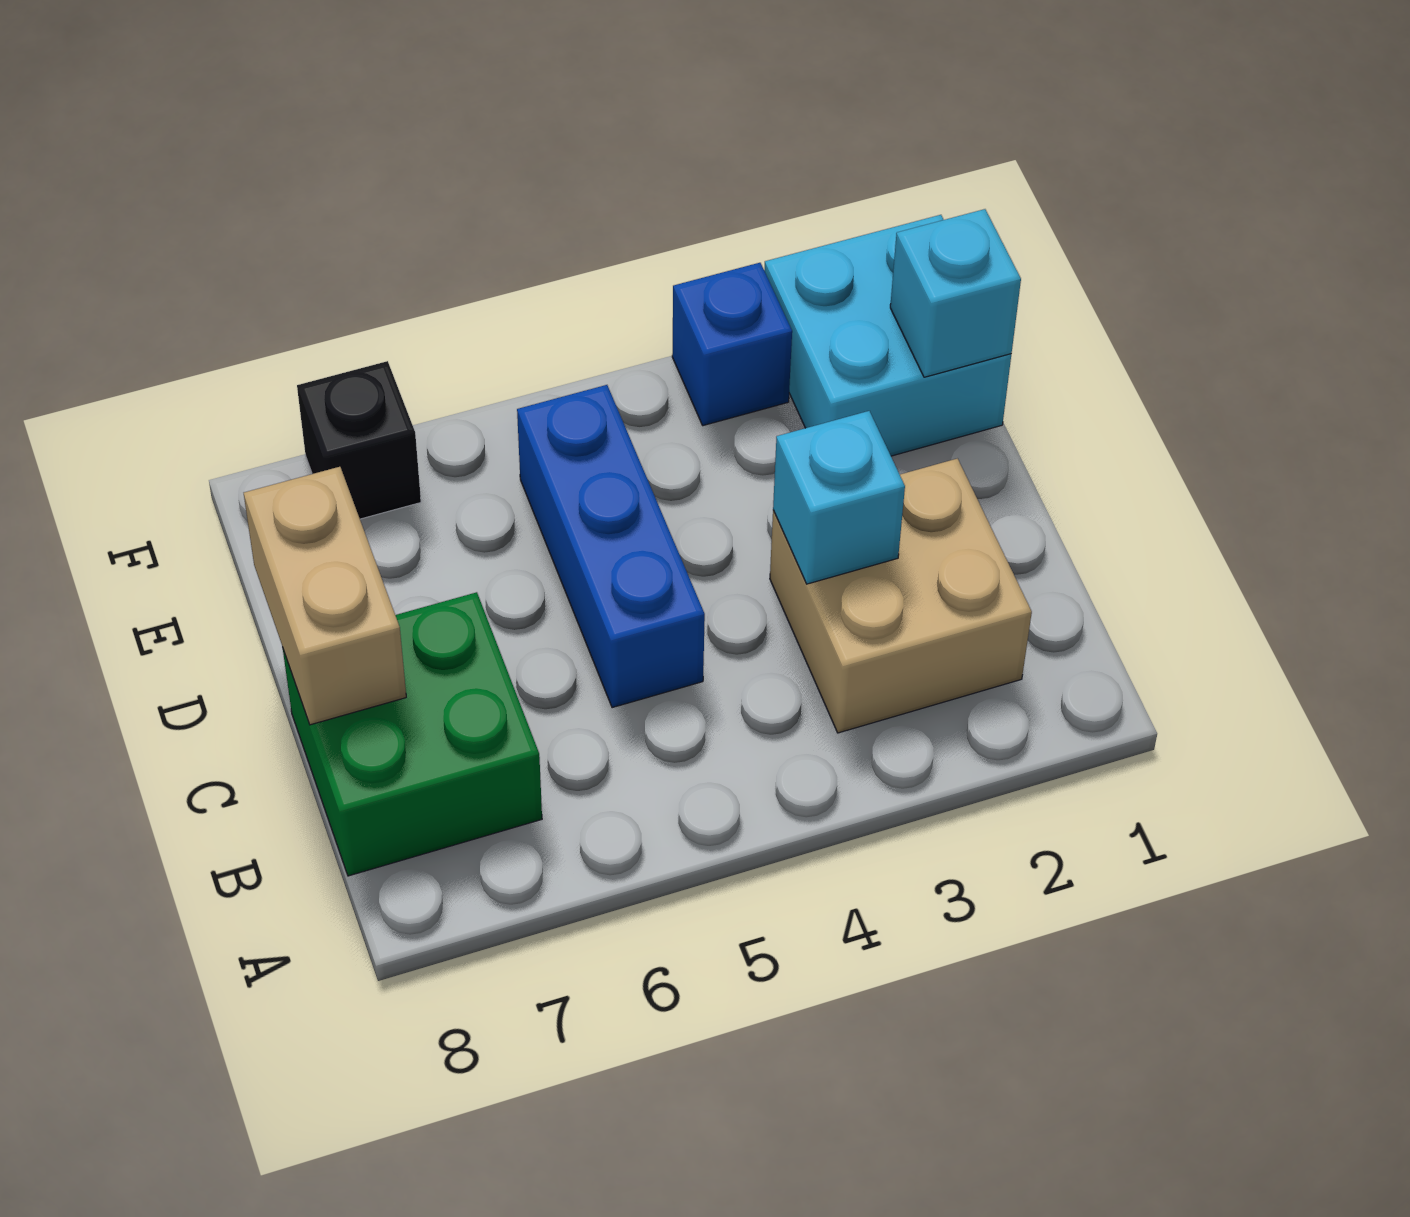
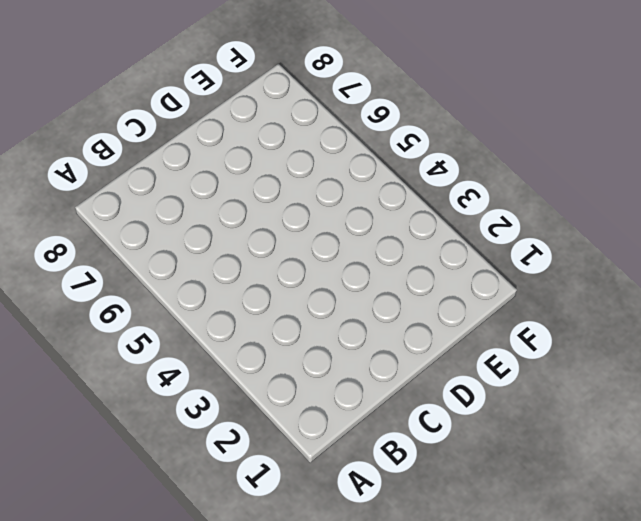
none -> tan 2x2 brick [770,459,1032,733]
none -> green 2x2 brick [283,592,542,876]

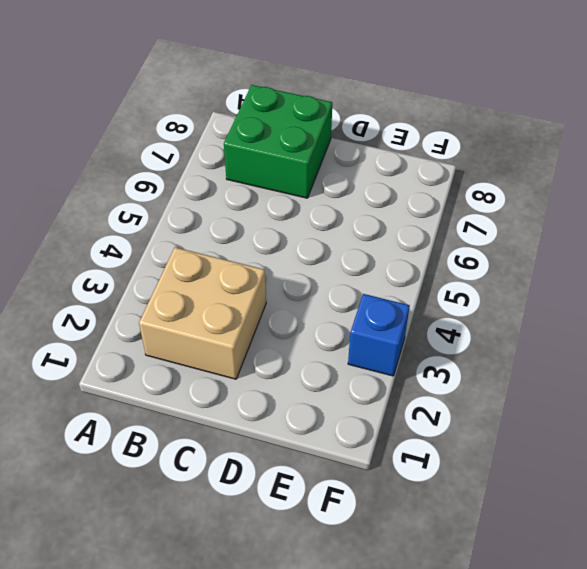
none -> blue 1x3 brick [517,385,705,708]
none -> cyan 2x2 brick [764,215,1011,456]

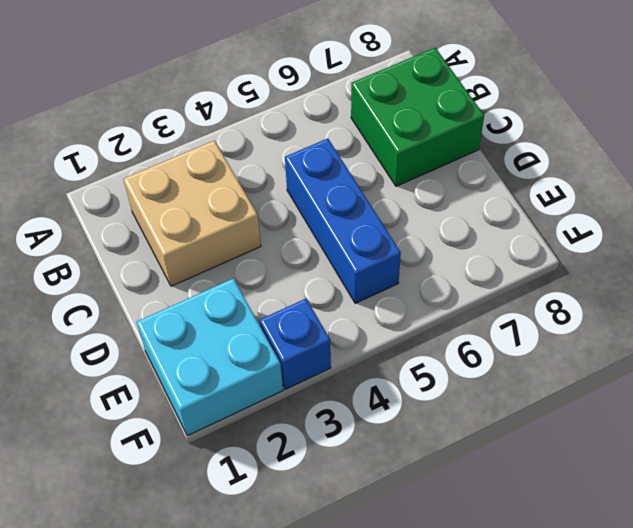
none -> black 1x1 brick [297,361,421,519]
none -> cyan 1x1 brick [773,411,905,584]

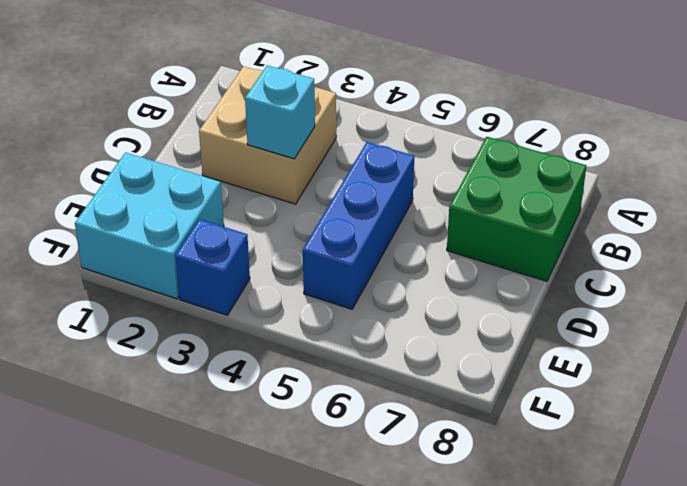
none -> black 1x1 brick [297,361,421,519]
none -> tan 1x2 brick [244,467,406,725]

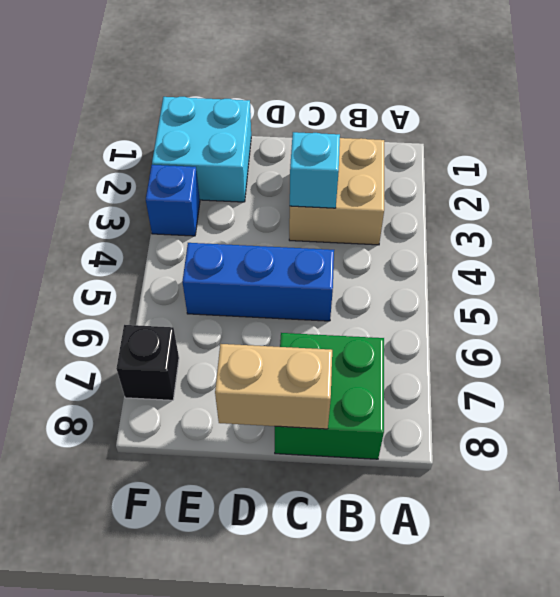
none -> cyan 1x1 brick [890,209,1021,377]

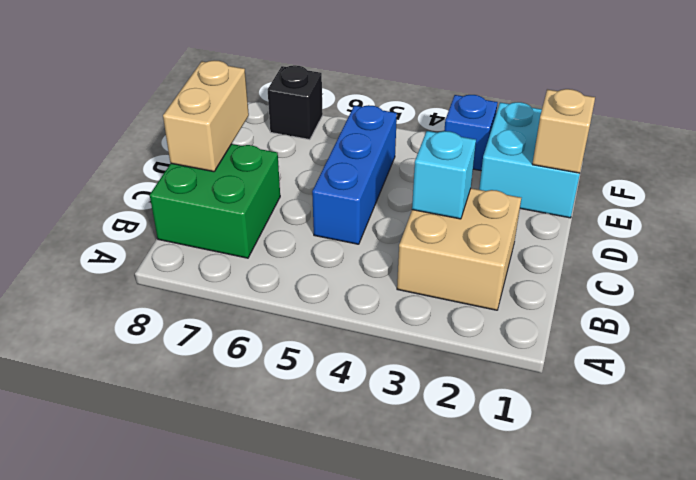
tan 1x1 brick [532,89,595,173] -> cyan 1x1 brick [890,209,1021,377]

